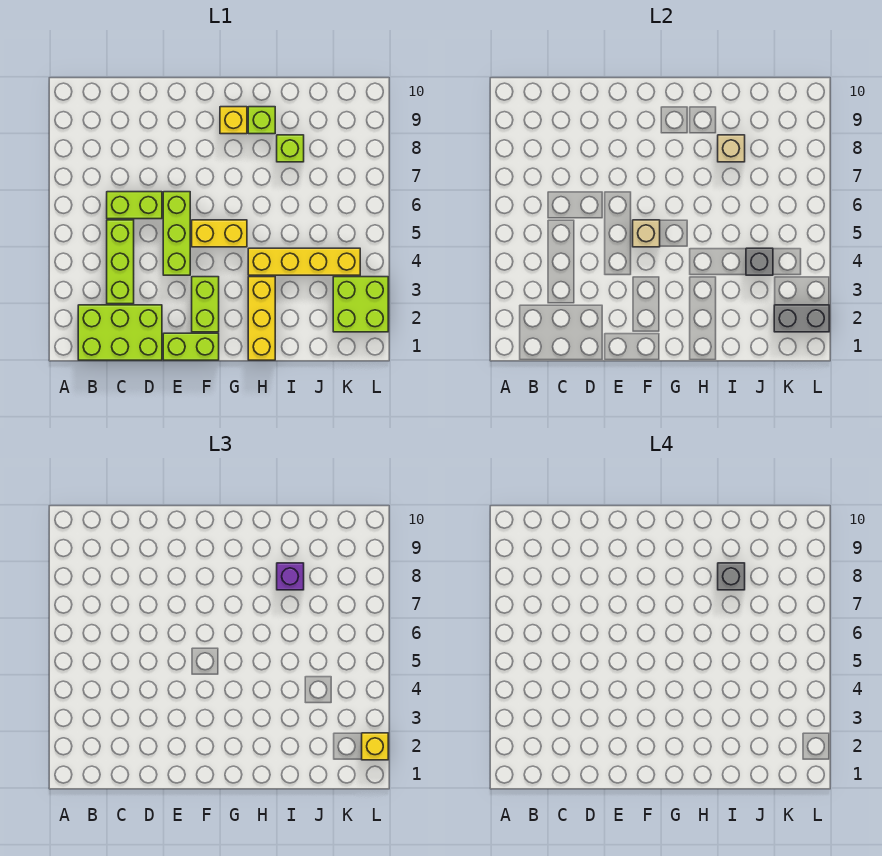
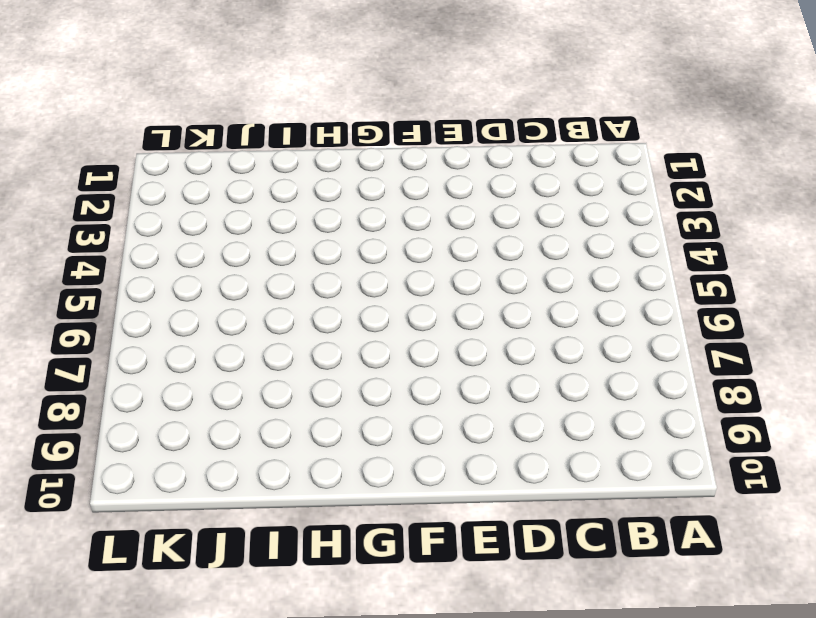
none -> lime 2x3 brick [78,305,162,360]
none -> lime 1x3 brick [107,220,134,304]
none -> lime 1x2 brick [107,192,162,219]

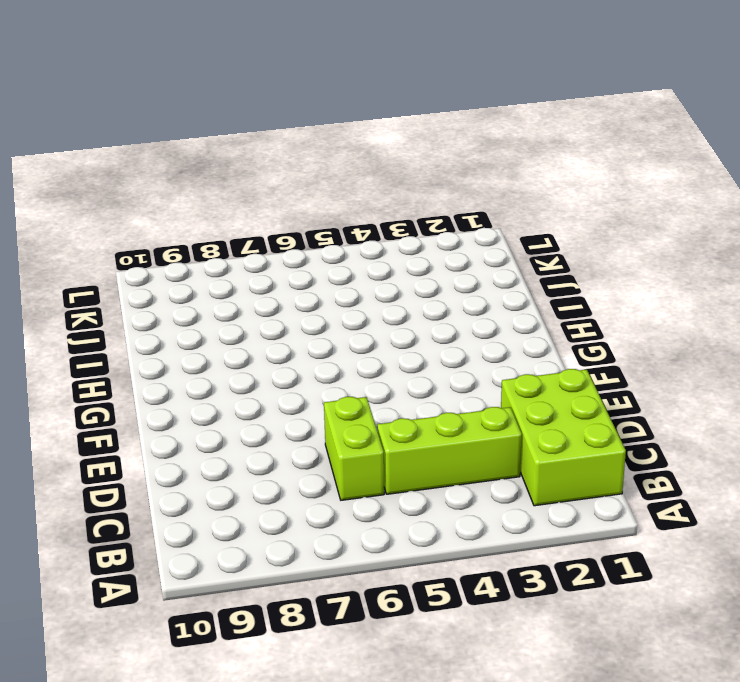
none -> lime 1x2 brick [163,333,219,360]
none -> lime 1x3 brick [163,192,190,275]
none -> lime 1x2 brick [192,277,219,332]

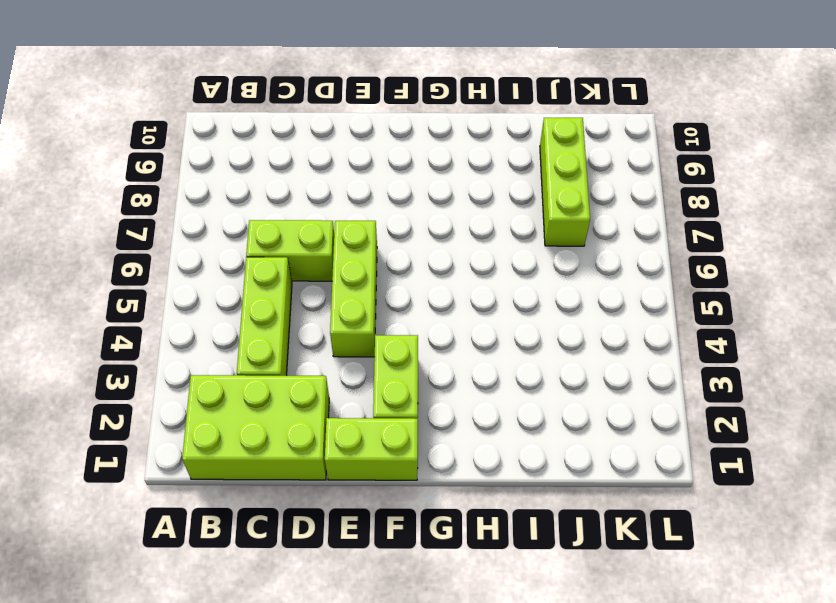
lime 1x3 brick [540,118,590,246] -> none
none -> yellow 1x2 brick [192,220,247,247]
none -> yellow 1x1 brick [220,107,247,134]
none -> yellow 1x3 brick [248,277,275,360]

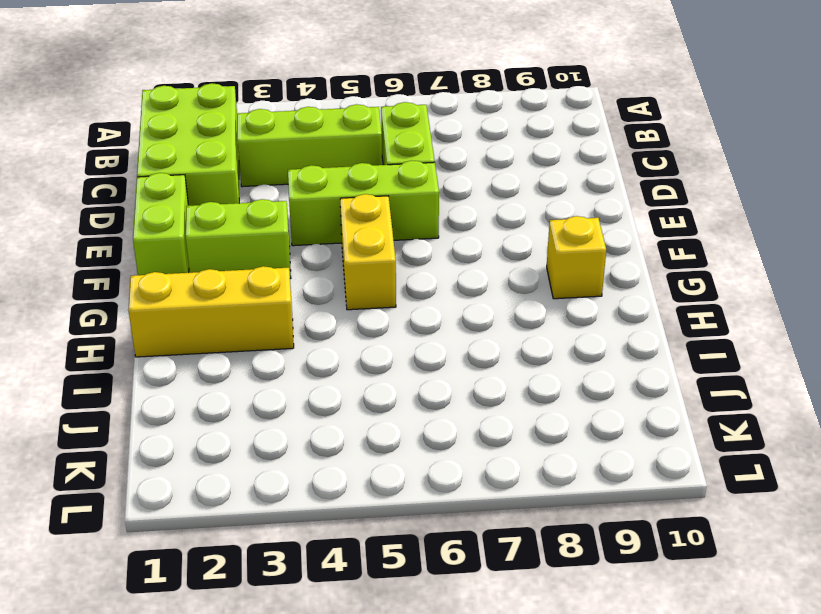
none -> yellow 1x4 brick [248,248,360,275]
none -> lime 1x1 brick [248,107,275,134]
none -> lime 1x1 brick [277,135,304,162]

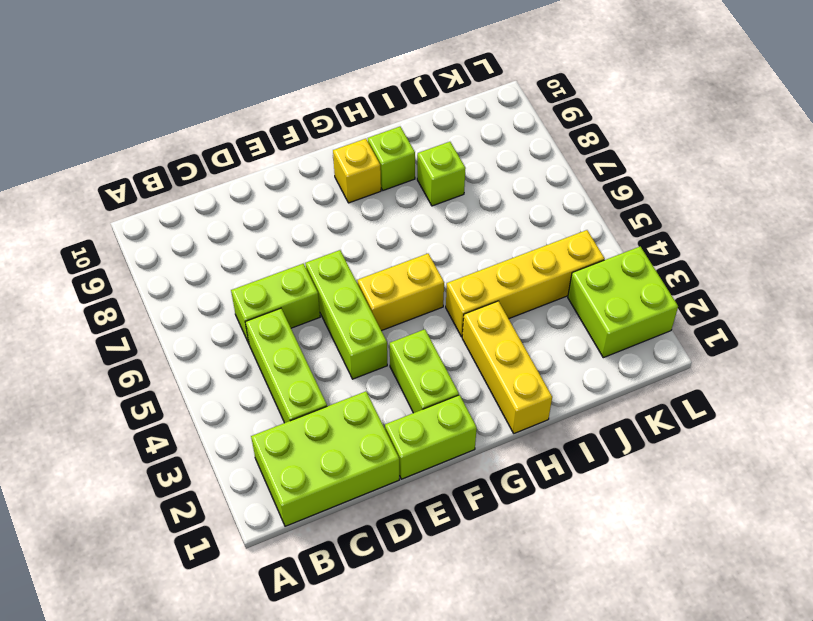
none -> tan 1x1 brick [633,220,660,247]
none -> tan 1x1 brick [718,135,745,162]
none -> grey 1x1 brick [746,248,773,275]

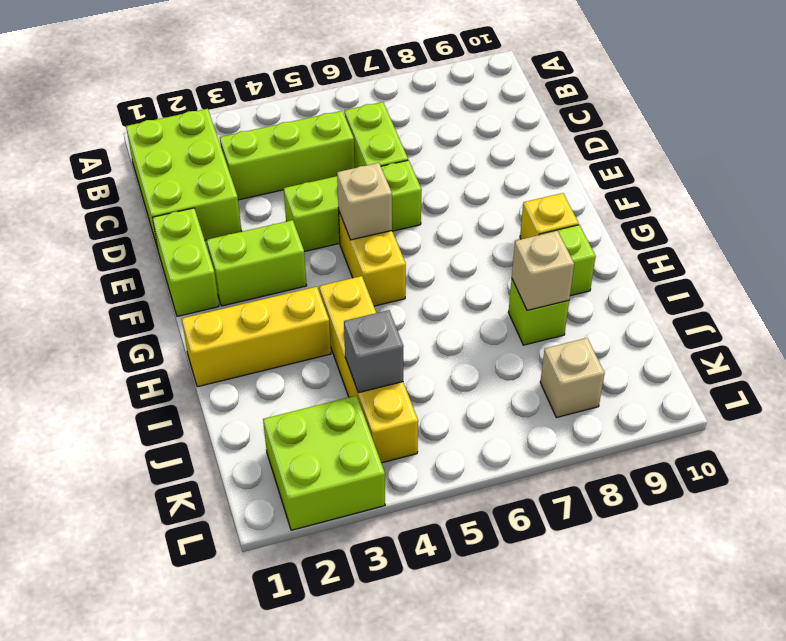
tan 1x1 brick [540,338,605,418] -> none
none -> grey 1x2 brick [774,305,829,332]
none -> purple 1x1 brick [277,563,304,590]
none -> yellow 1x1 brick [362,733,388,760]

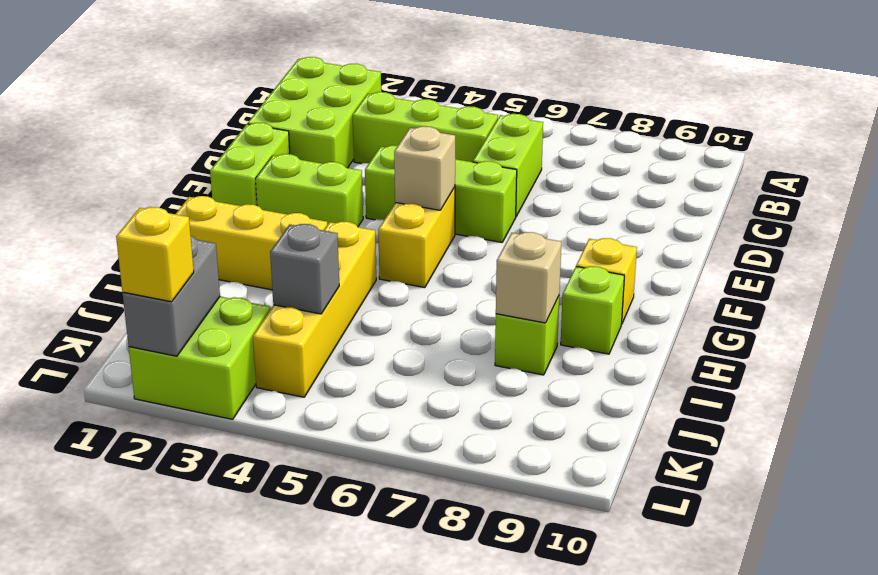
none -> purple 1x1 brick [277,563,304,590]
none -> grey 1x1 brick [718,563,745,590]

